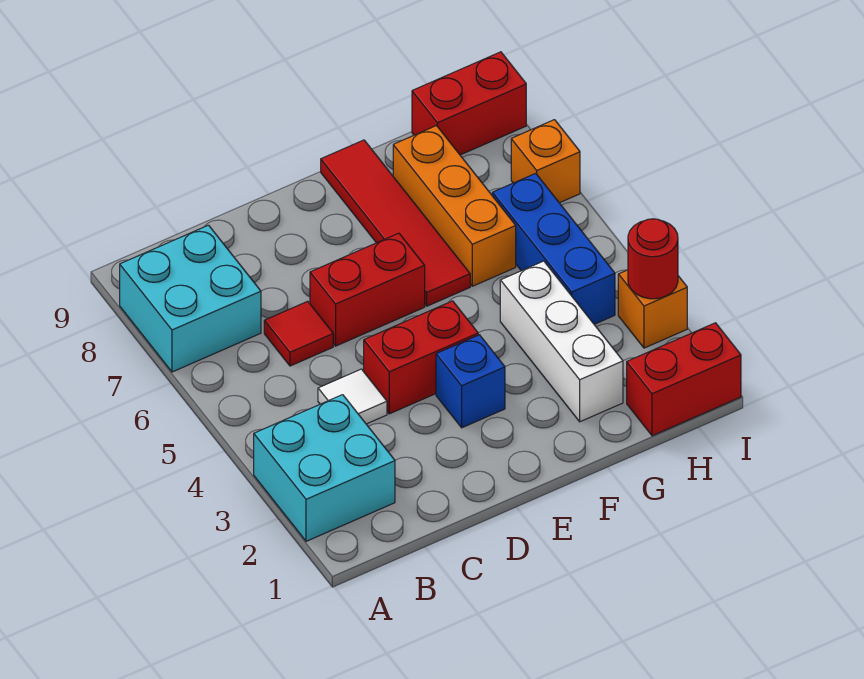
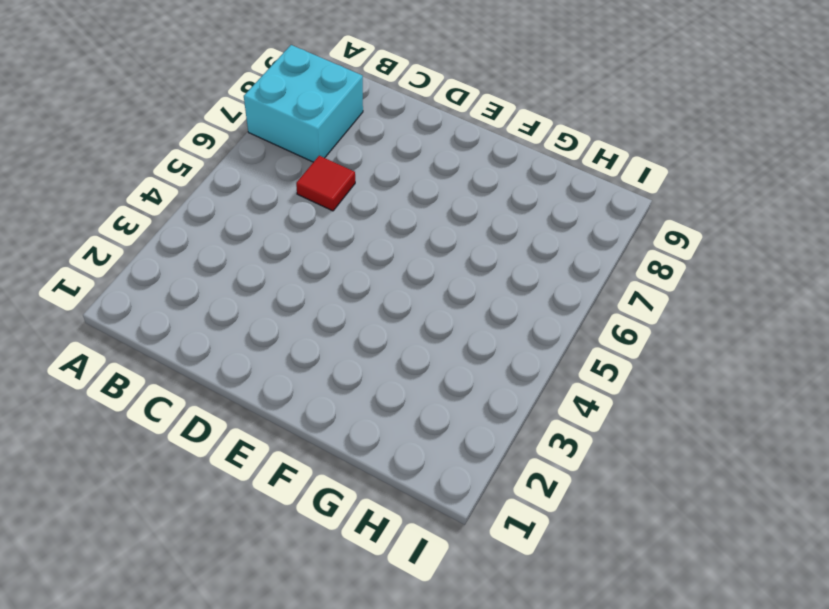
none -> cyan 2x2 brick [254,395,395,541]
none -> white 1x1 tile [318,369,387,424]
none -> red 1x2 brick [364,301,478,414]

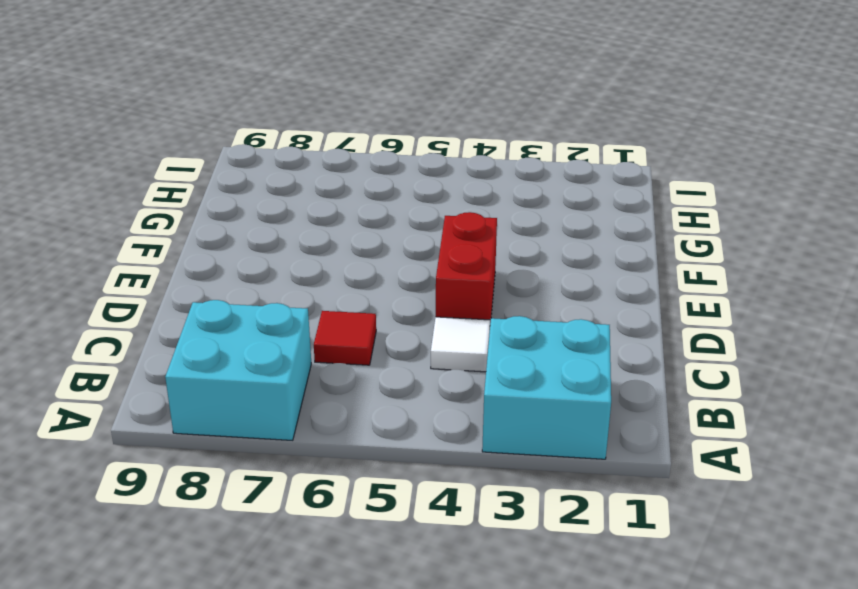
none -> red 1x2 brick [310,233,425,346]
none -> blue 1x1 brick [436,335,505,428]
none -> red 1x4 tile [321,140,470,306]

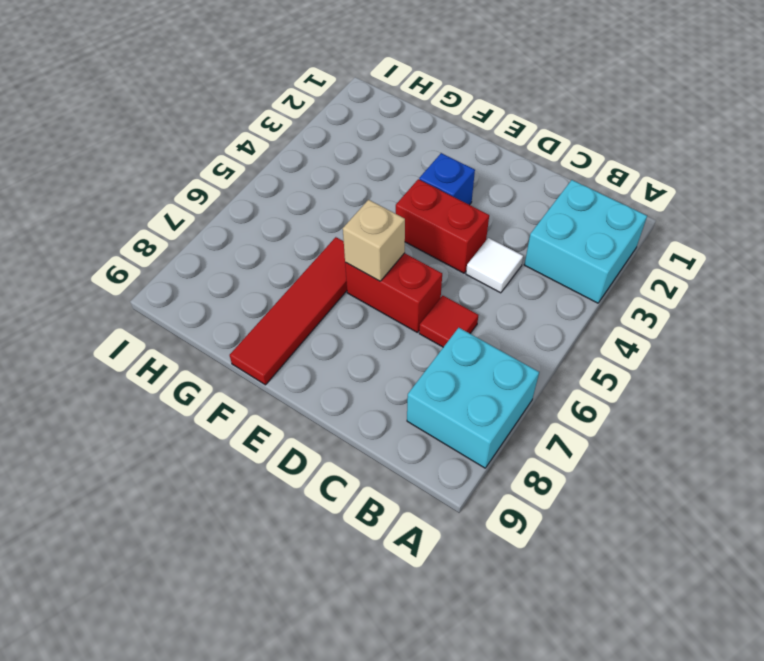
tan 1x1 brick [343,200,405,281] -> none
none -> white 1x3 brick [500,261,623,422]
none -> orange 1x3 brick [393,126,516,286]
none -> red 1x2 brick [627,323,741,436]

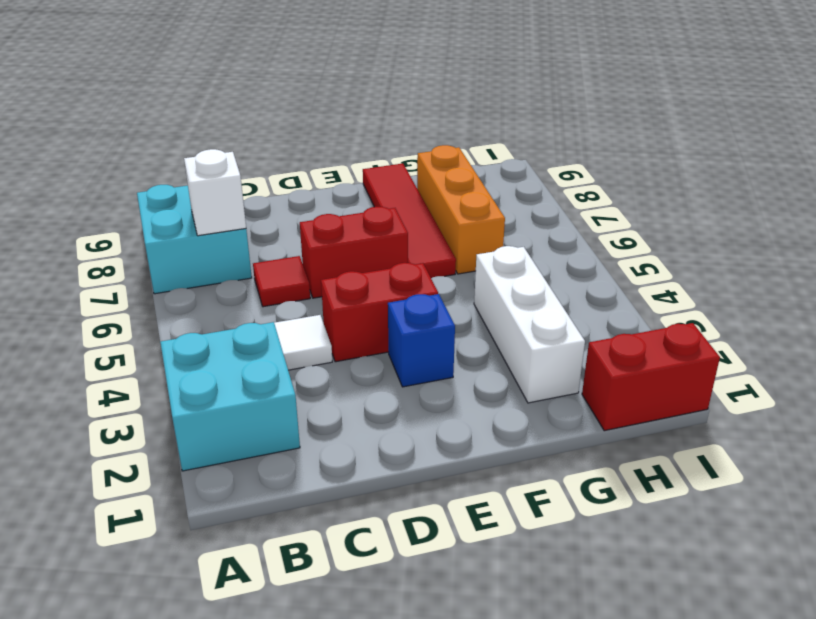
white 1x1 brick [184,149,246,236] -> none
none -> blue 1x3 brick [492,173,615,324]
none -> red 1x2 brick [412,52,526,155]
none -> orange 1x1 brick [618,270,687,348]

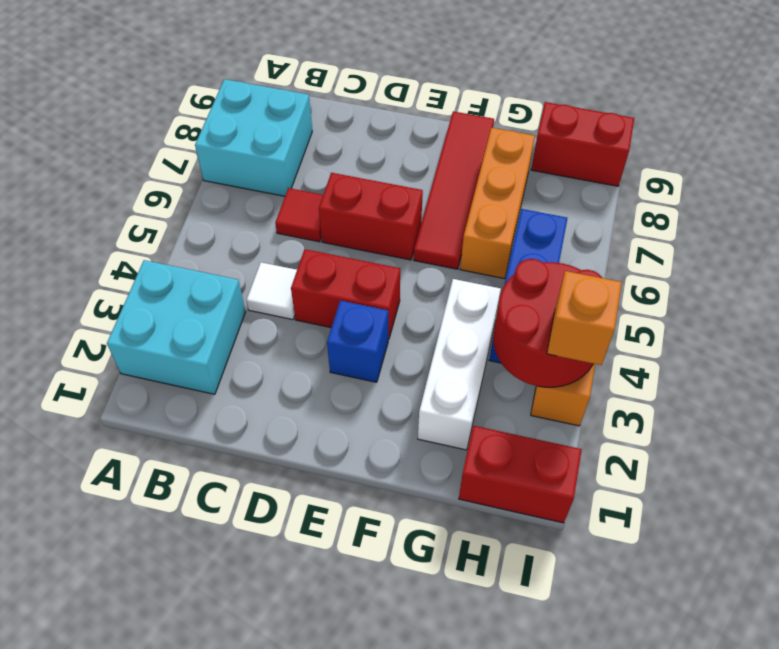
red 2x2 round brick [493,259,602,387] -> red 1x1 round brick [628,219,678,299]
orange 1x1 brick [547,271,622,365] -> orange 1x1 brick moved to [511,120,580,203]

